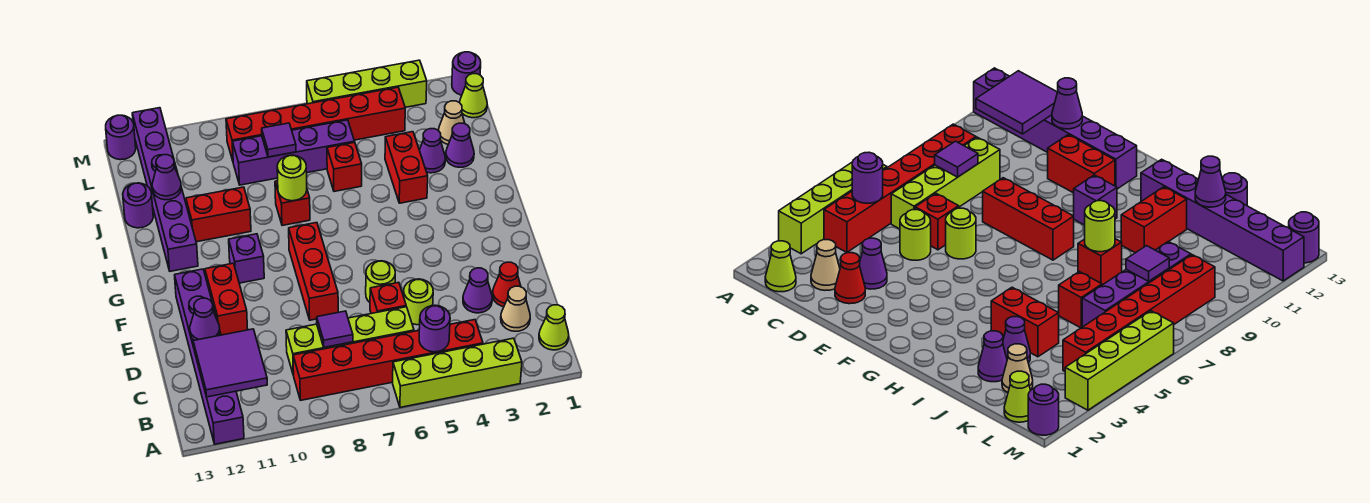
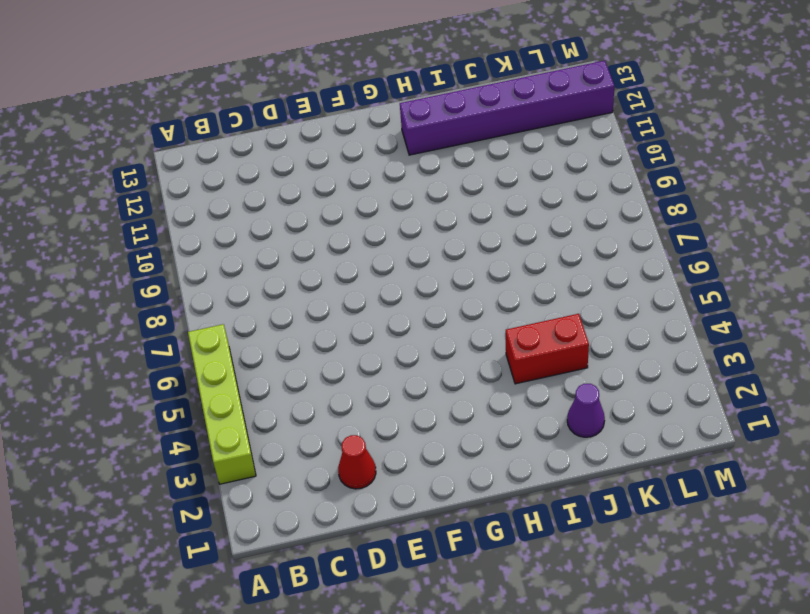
none -> purple 1x6 brick [175,269,244,444]
none -> lime 1x1 cone [539,305,569,350]
none -> red 1x6 brick [293,320,483,400]
none -> tan 1x1 cone [501,286,530,331]

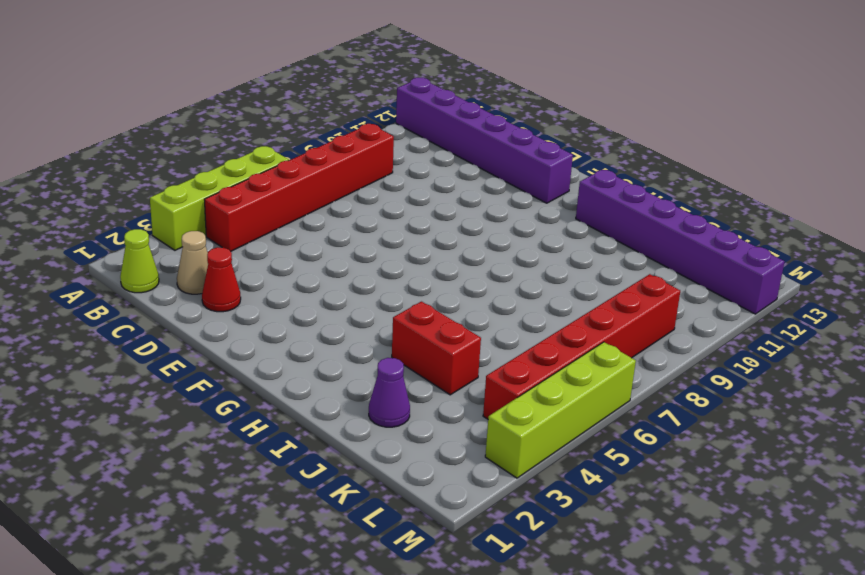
none -> lime 1x4 brick [286,307,414,375]
none -> purple 1x1 cone [463,268,492,313]
none -> lime 1x1 round brick [404,279,433,325]
none -> red 1x1 brick [370,282,406,314]

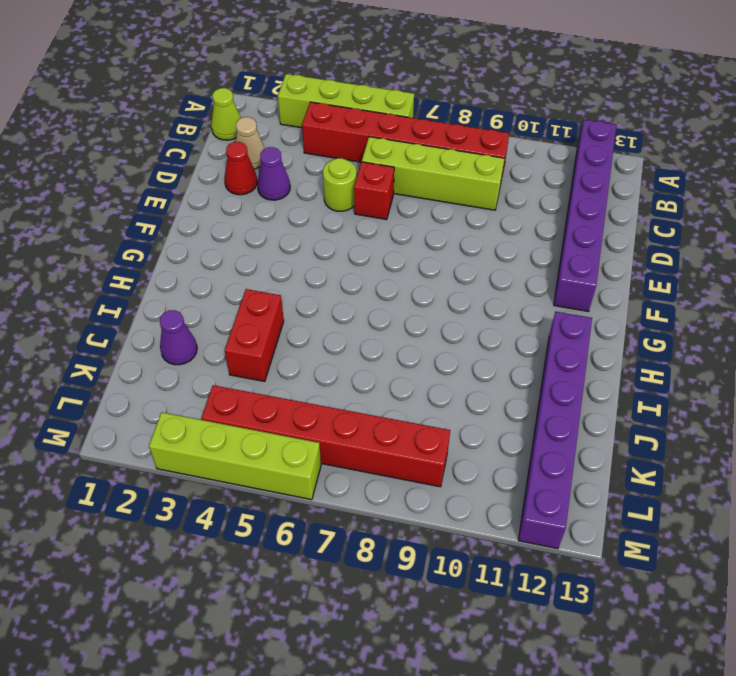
none -> lime 1x1 round brick [366,261,395,302]
none -> red 1x3 brick [289,223,338,320]
none -> red 1x2 brick [205,263,248,335]
none -> purple 1x1 brick [229,234,264,283]

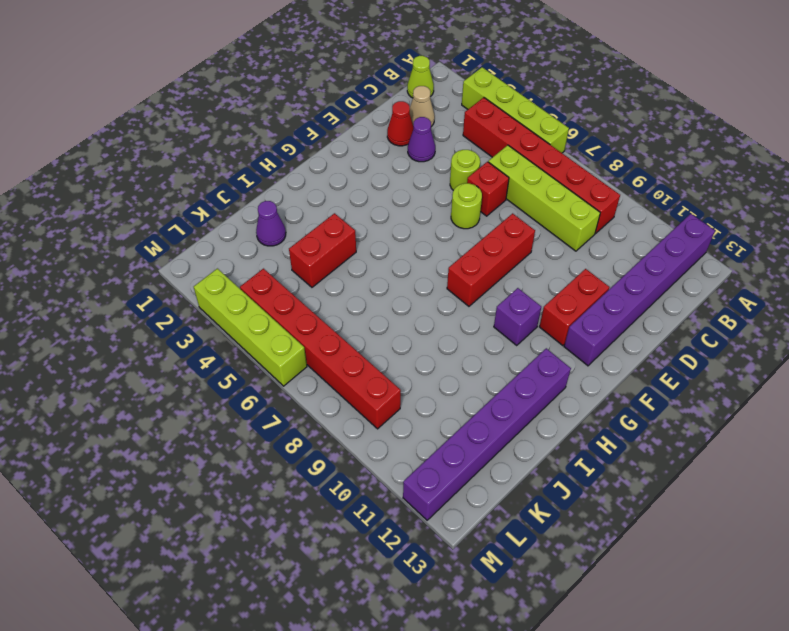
none -> red 1x1 brick [275,181,310,226]
none -> red 1x2 brick [186,187,251,242]
none -> purple 1x1 cone [419,129,445,173]
none -> red 1x1 brick [327,142,362,191]

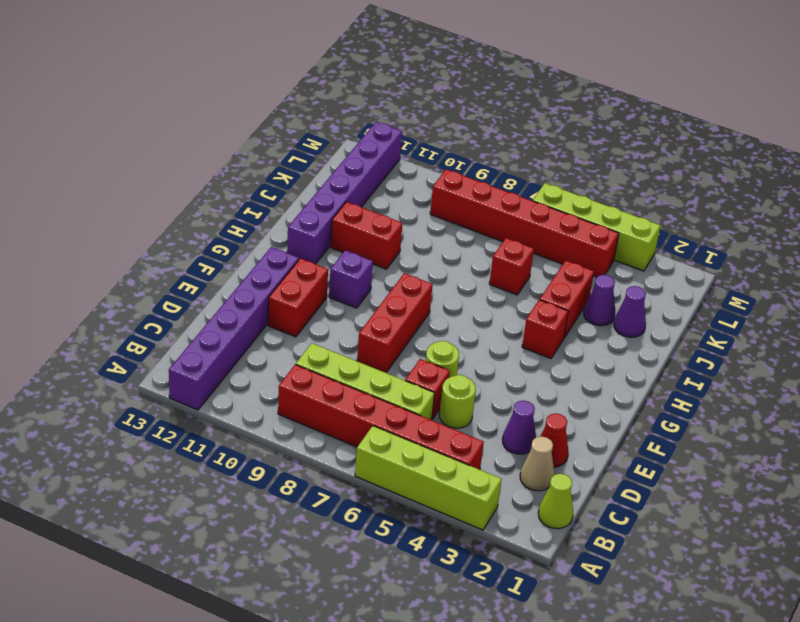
red 1x1 brick [522,300,568,359] -> red 1x1 brick moved to [275,181,310,226]
none -> purple 1x1 round brick [123,183,153,228]
none -> tan 1x1 cone [438,101,465,144]
none -> purple 1x4 brick [232,120,355,185]
none -> lime 1x1 cone [459,74,487,118]

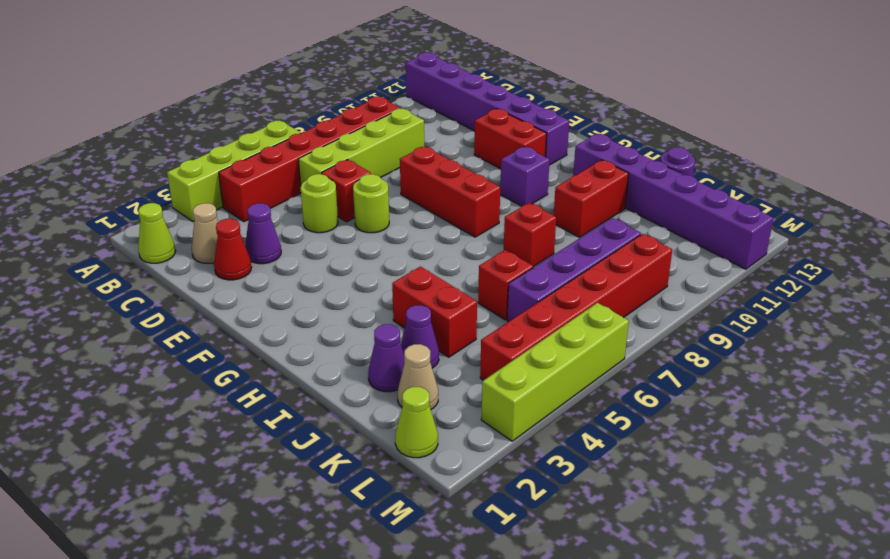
none -> purple 1x1 round brick [452,52,481,95]
none -> purple 1x1 round brick [106,115,136,160]
none -> purple 1x1 round brick [419,305,450,352]
none -> purple 2x2 tile [193,329,267,397]

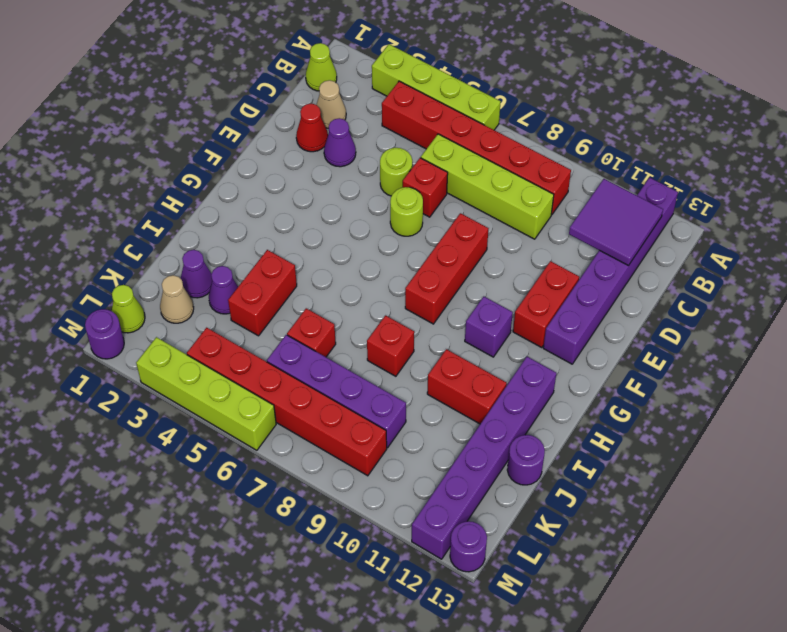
none -> purple 1x1 round brick [419,305,450,352]
none -> purple 1x1 tile [317,311,353,347]
none -> purple 1x1 cone [190,298,220,340]
none -> lime 1x1 round brick [277,155,307,201]

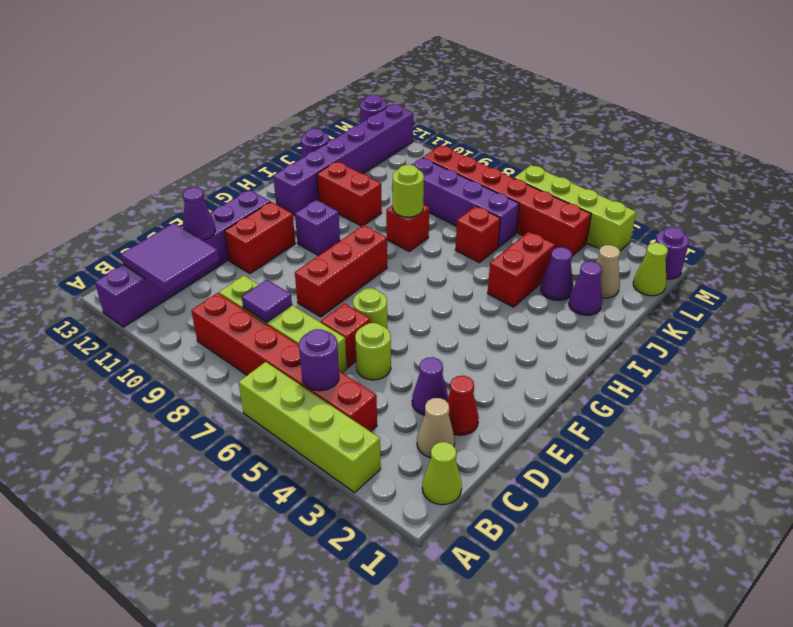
none -> purple 1x1 cone [152,155,181,200]
none -> purple 1x1 tile [262,123,296,157]

